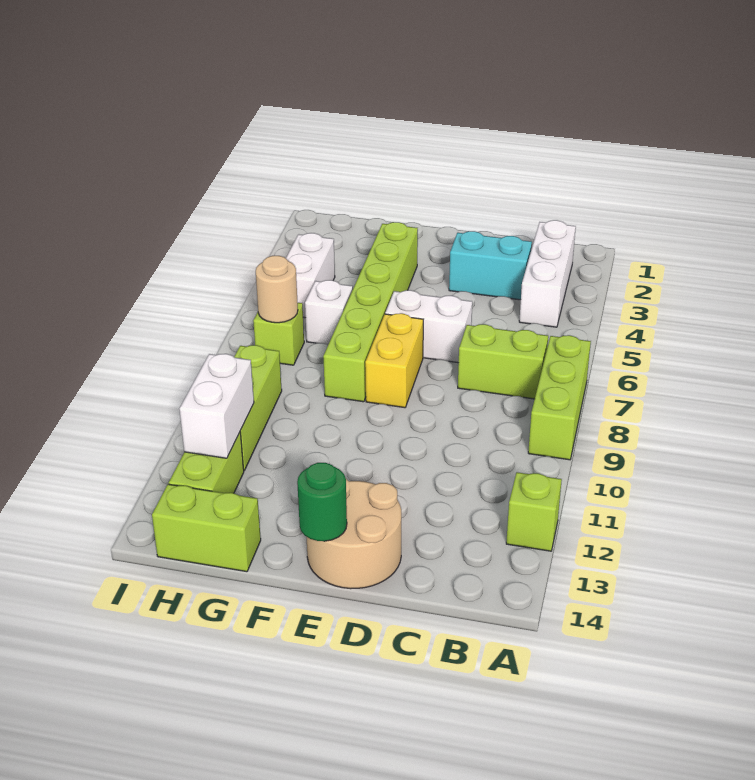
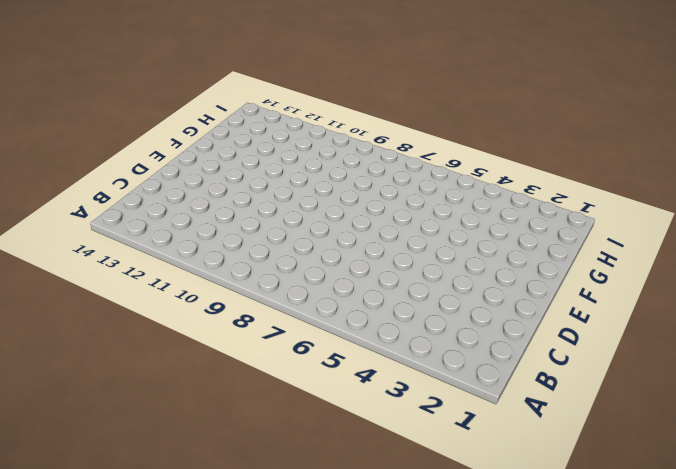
none -> lime 1x3 brick [528,335,591,460]
none -> lime 1x1 brick [506,472,562,551]
none -> white 1x3 brick [519,220,576,327]

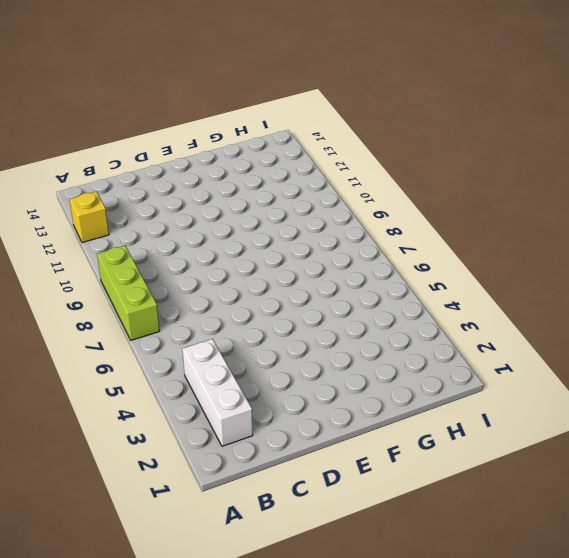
yellow 1x1 brick [70,192,109,243] -> lime 1x1 brick [506,472,562,551]
none -> lime 1x2 brick [458,324,548,399]
none -> cyan 1x2 brick [449,231,532,300]
none -> white 1x2 brick [385,290,472,363]

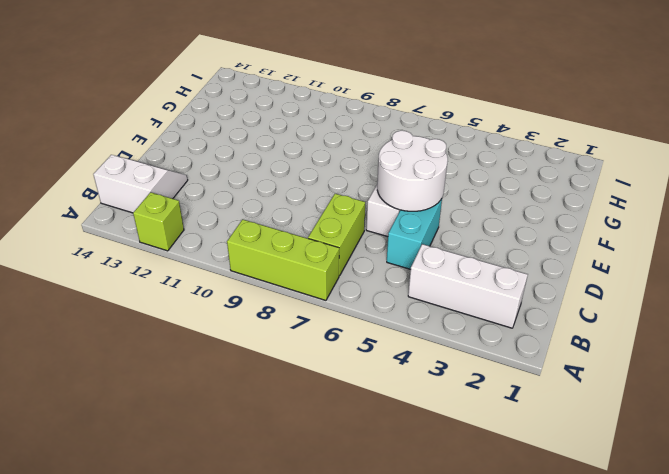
white 2x2 slope [93,155,188,213] -> none
cyan 1x2 brick [387,199,442,269] -> cyan 1x2 brick moved to [449,231,532,300]
white 2x2 round brick [377,131,448,211] -> none
none -> tan 2x2 round brick [307,479,401,589]
none -> yellow 1x2 brick [365,313,423,408]
none -> lime 1x6 brick [323,222,418,402]

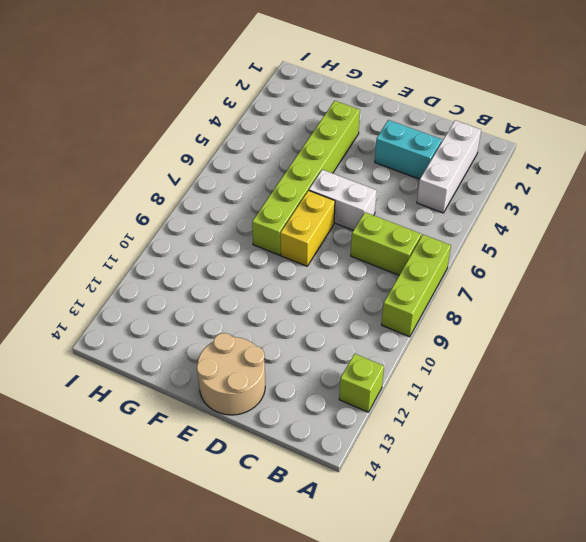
none -> white 1x1 brick [305,280,353,345]
none -> lime 1x2 brick [152,484,261,572]
none -> white 1x2 brick [286,233,335,318]

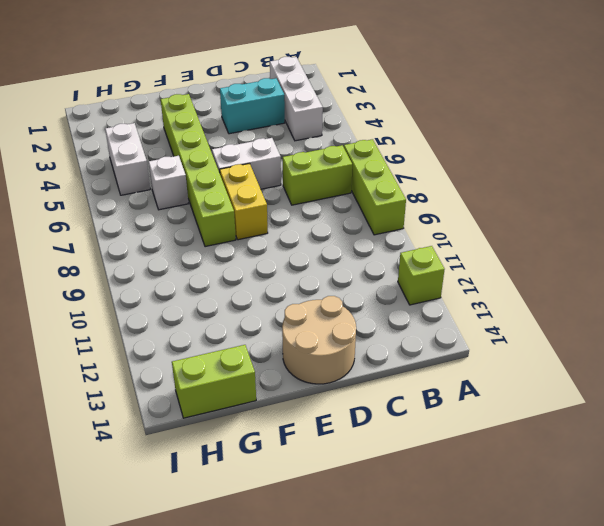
none -> lime 1x1 brick [253,303,304,365]
none -> lime 1x3 brick [234,345,282,470]
none -> lime 1x2 brick [169,432,244,493]

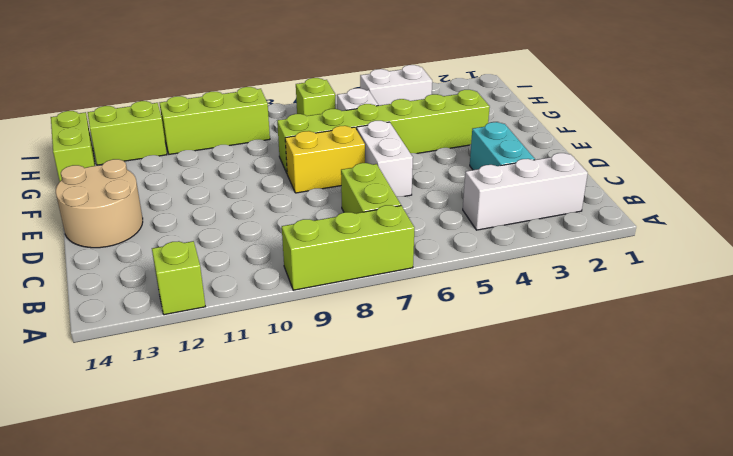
none -> green 1x1 round brick [297,463,347,541]
none -> tan 1x1 round brick [256,256,298,323]
none -> white 1x2 brick [179,354,254,458]

